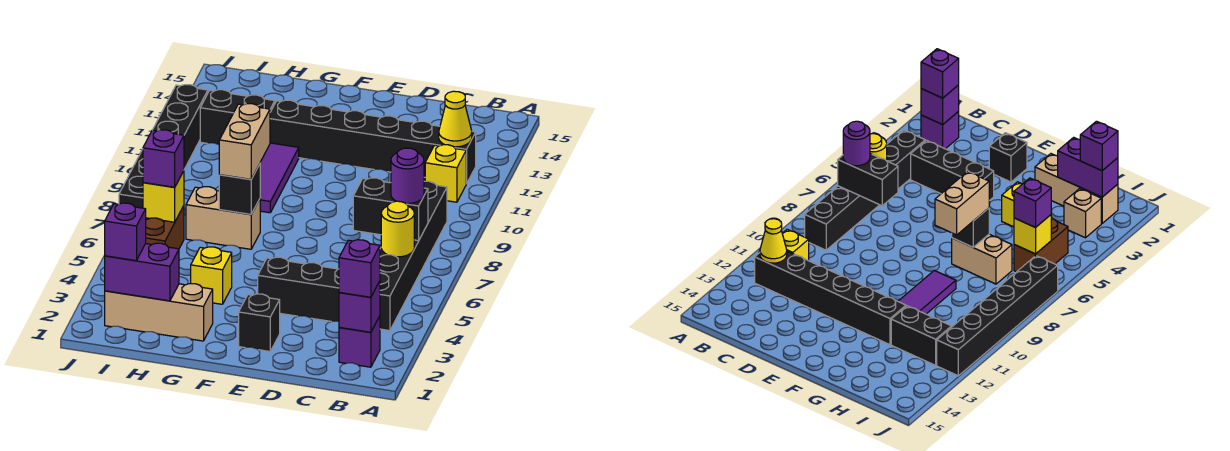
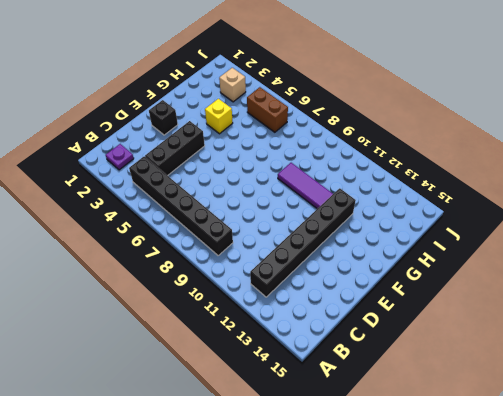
purple 1x1 plate [106,144,134,170] -> purple 1x1 brick [339,316,380,367]
none -> yellow 1x1 brick [425,145,466,202]
none -> tan 1x3 brick [105,284,213,341]
none -> tan 1x2 brick [186,187,260,249]

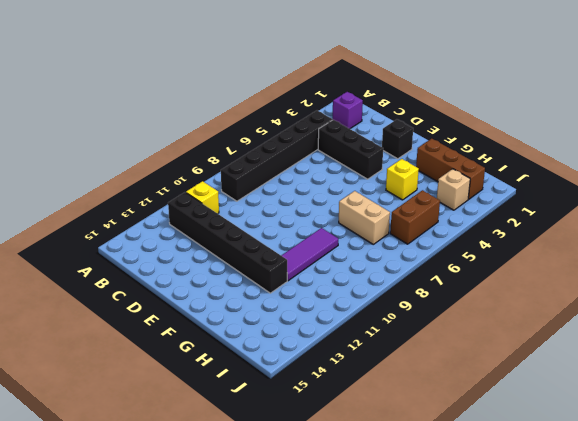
brown 1x3 brick [416,138,485,199] -> tan 1x3 brick [105,284,213,341]
none -> black 1x2 brick [200,90,275,145]
none -> black 1x6 brick [119,85,208,208]
none -> purple 1x1 brick [339,281,380,332]

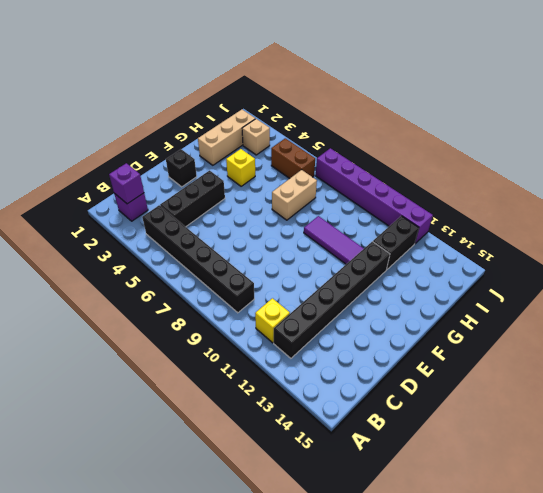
purple 1x6 brick [316,148,433,244] -> black 1x6 brick [119,85,208,208]
none -> yellow 1x1 round brick [381,201,414,257]
none -> black 1x2 brick [353,178,428,241]
none -> yellow 1x1 cone [439,91,472,147]

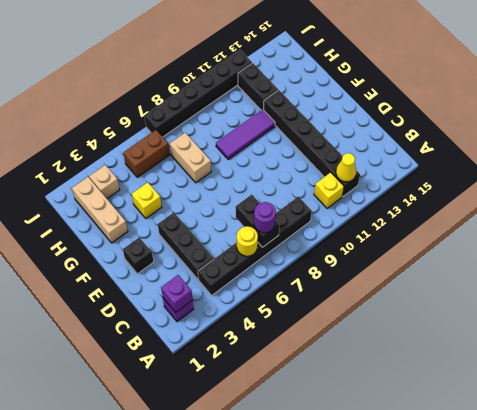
none -> black 1x1 brick [219,164,260,214]
none -> purple 1x2 brick [105,243,179,301]
none -> yellow 1x1 brick [143,171,184,222]

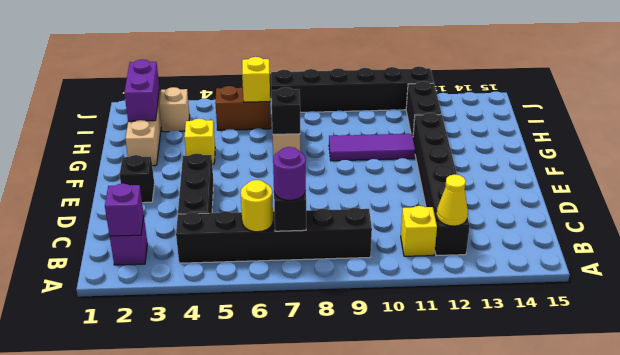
none -> purple 1x1 brick [339,240,380,297]
none -> tan 1x2 brick [219,104,270,179]
none -> purple 1x1 brick [105,203,146,261]

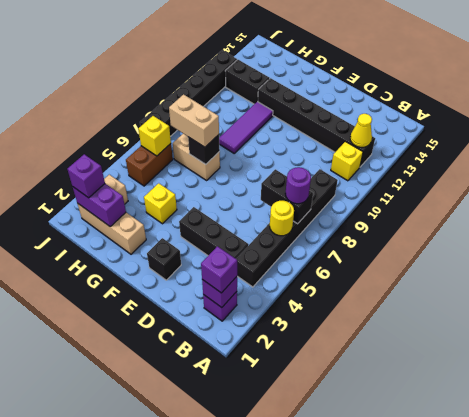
tan 1x2 brick [169,94,219,147] -> tan 1x2 brick turned to [219,104,270,179]
none -> purple 1x1 brick [143,130,184,187]

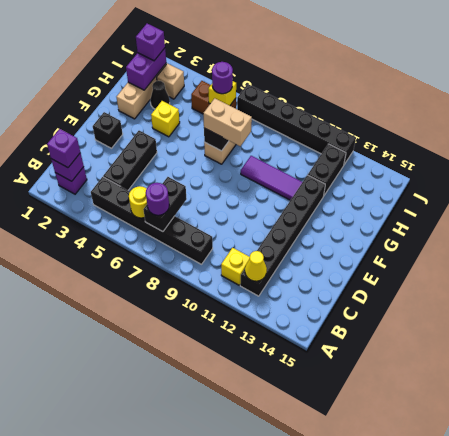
black 1x1 cone [150,81,170,109] -> none
purple 1x1 round brick [212,62,233,94] -> purple 1x1 brick [143,130,184,187]

